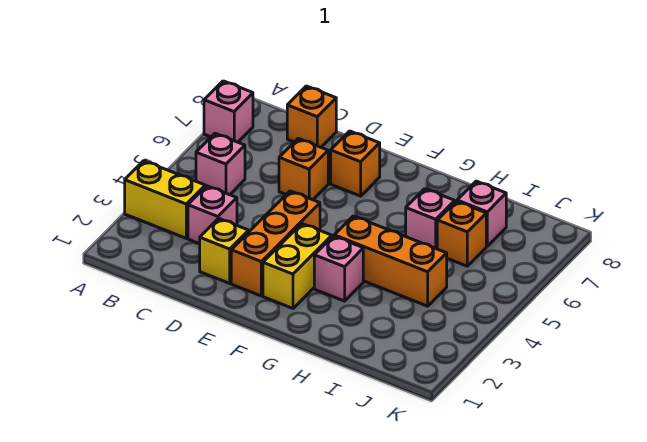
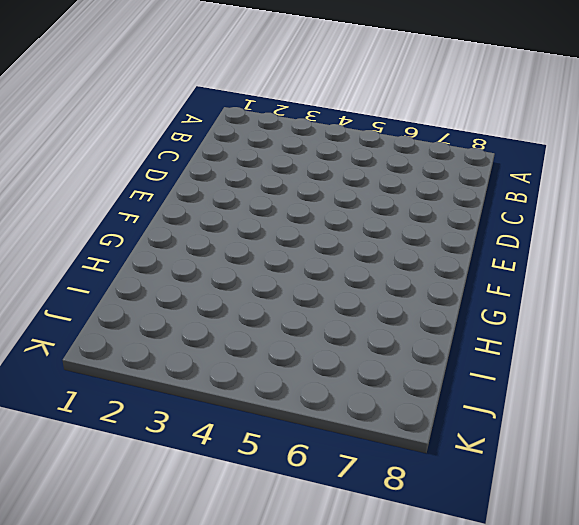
none -> yellow 1x2 brick [125,161,205,238]
none -> pink 1x1 brick [204,81,253,142]
none -> pink 1x1 brick [196,133,245,195]

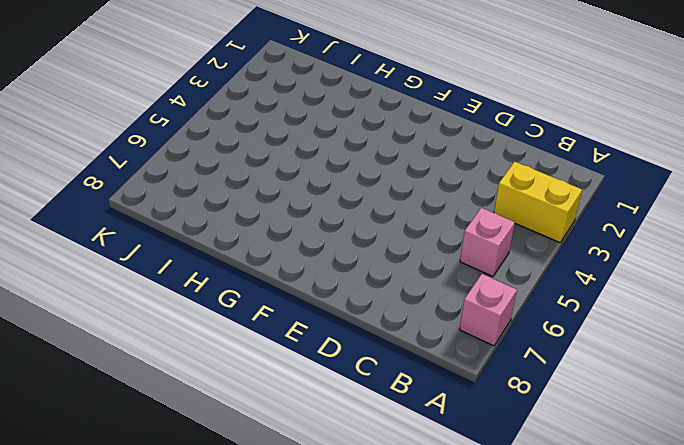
none -> pink 1x1 brick [188,186,237,244]
none -> orange 1x1 brick [287,86,336,147]
none -> yellow 1x1 brick [200,218,249,283]

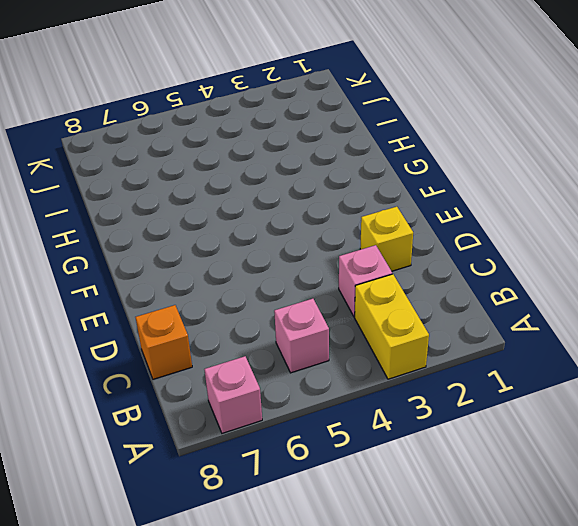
none -> orange 1x1 brick [279,139,328,200]
none -> orange 1x3 brick [231,191,320,296]
none -> orange 1x1 brick [331,131,380,196]

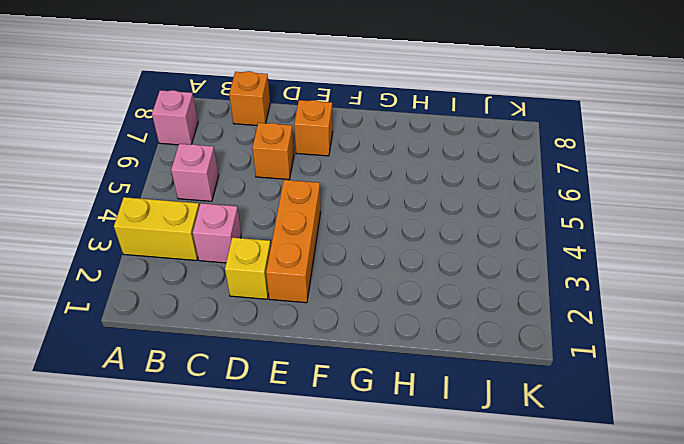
none -> yellow 1x2 brick [263,224,332,308]
none -> pink 1x1 brick [314,236,363,301]
none -> orange 1x3 brick [334,216,447,306]

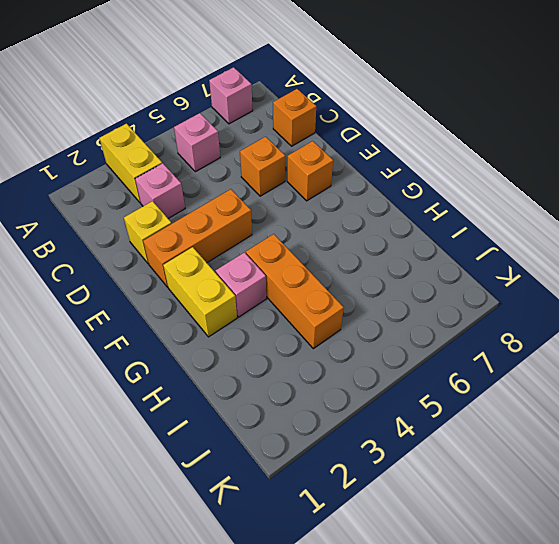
yellow 1x2 brick [163,247,237,337] -> yellow 1x2 brick turned to [263,224,332,308]
none -> pink 1x1 brick [406,189,455,249]
none -> orange 1x1 brick [437,201,486,266]
none -> pink 1x1 brick [457,181,506,246]

